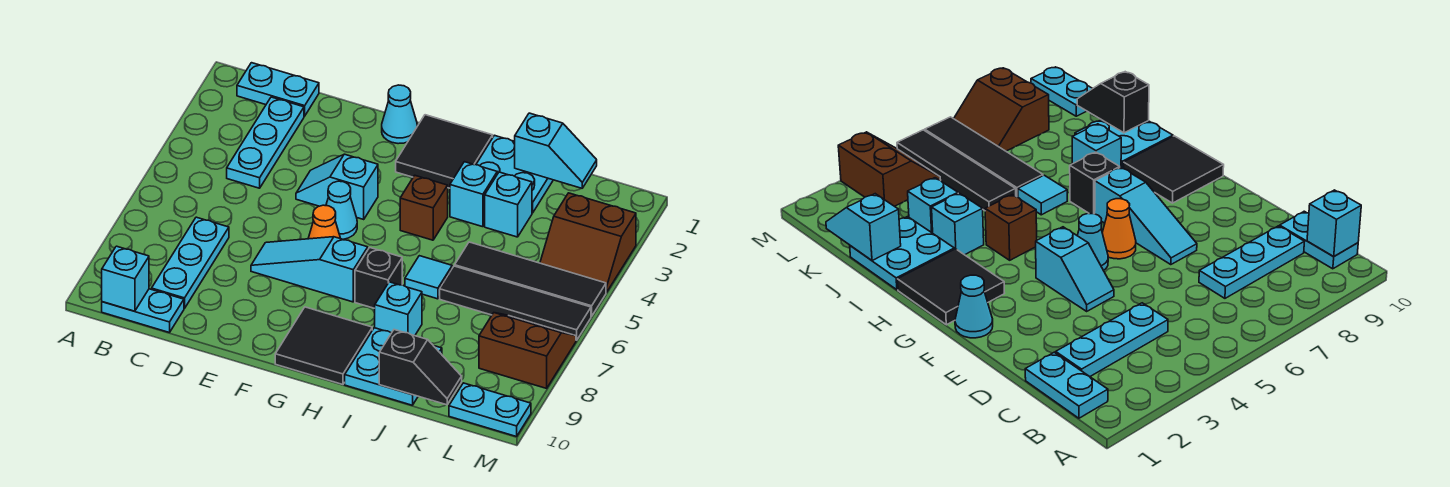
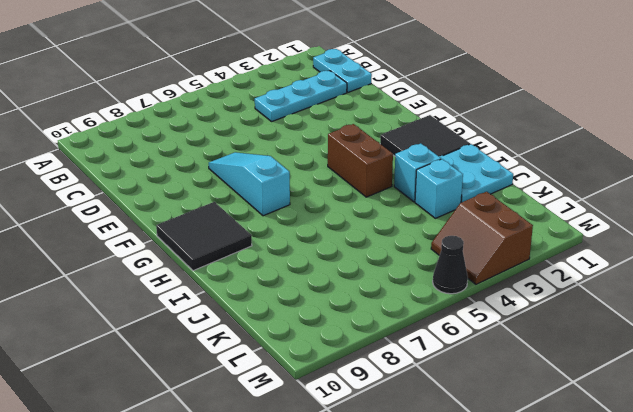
brown 1x2 brick [328,124,393,197] -> brown 1x1 brick [400,175,448,240]
black 1x1 cone [433,236,468,294] -> black 1x4 tile [455,242,606,316]
none -> cyan 1x2 plate [102,289,184,333]
none -> cyan 1x3 plate [152,217,229,309]
none -> cyan 1x2 slope [296,154,378,219]

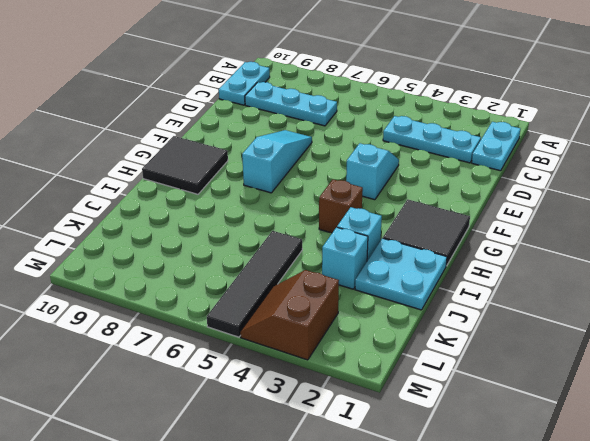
none -> cyan 1x1 cone [382,85,417,144]
none -> cyan 1x1 cone [326,181,357,239]
none -> orange 1x1 cone [308,205,341,239]

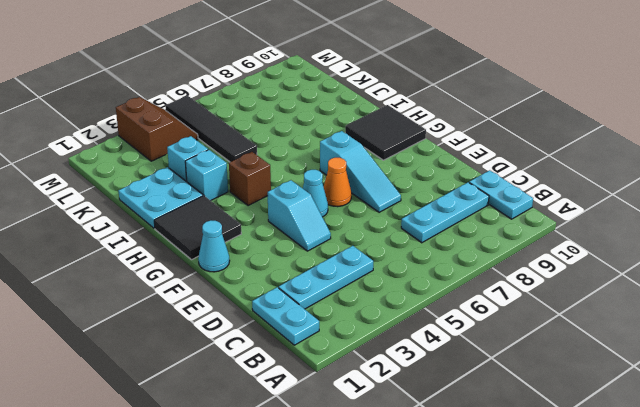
none -> black 1x1 brick [355,247,402,308]
none -> cyan 1x1 tile [405,256,452,299]
none -> cyan 1x1 brick [375,282,422,336]

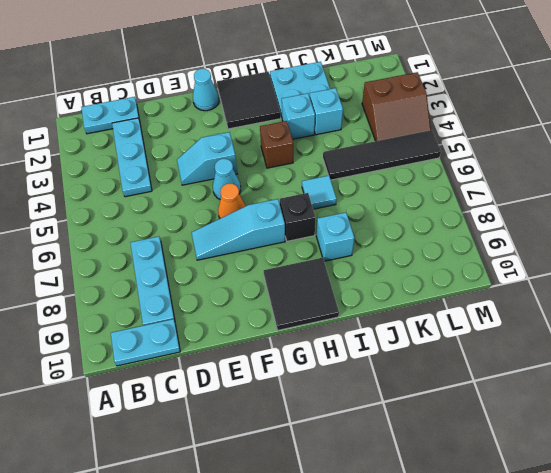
none -> cyan 2x2 plate [345,328,442,405]
none -> black 1x4 tile [440,266,591,340]
none -> brown 2x2 slope [479,313,576,388]

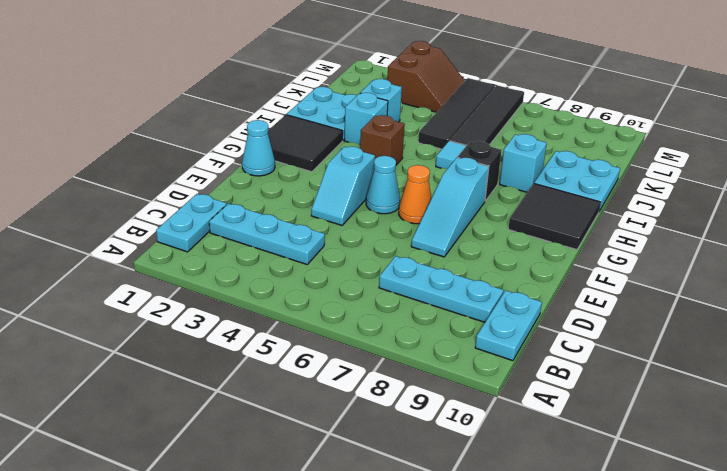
none -> brown 2x2 slope [479,313,576,388]
none -> cyan 1x2 plate [449,383,531,437]
none -> cyan 1x1 brick [102,246,149,311]

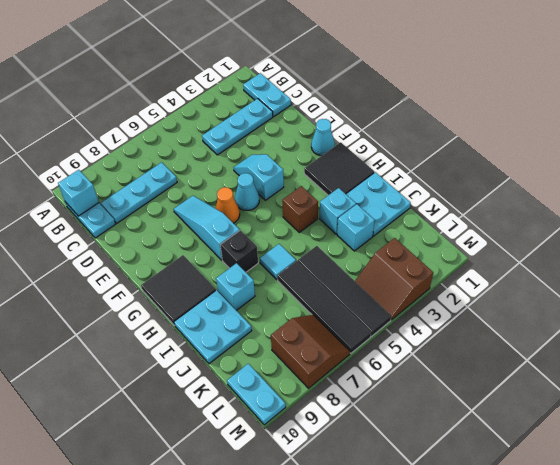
none -> cyan 1x2 slope [515,113,597,188]
none -> black 1x2 slope [379,330,462,405]

